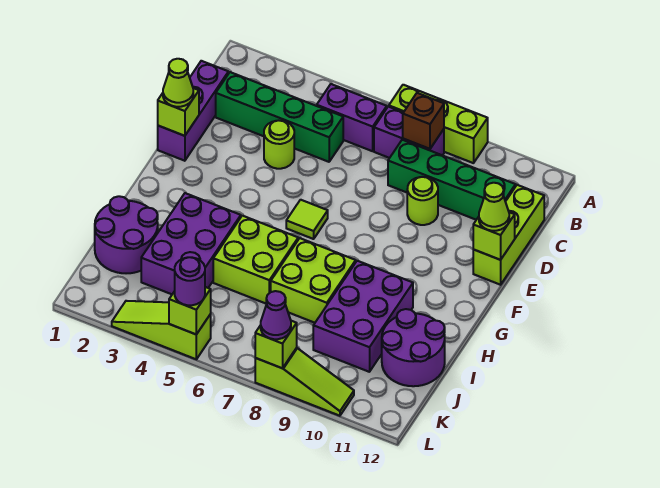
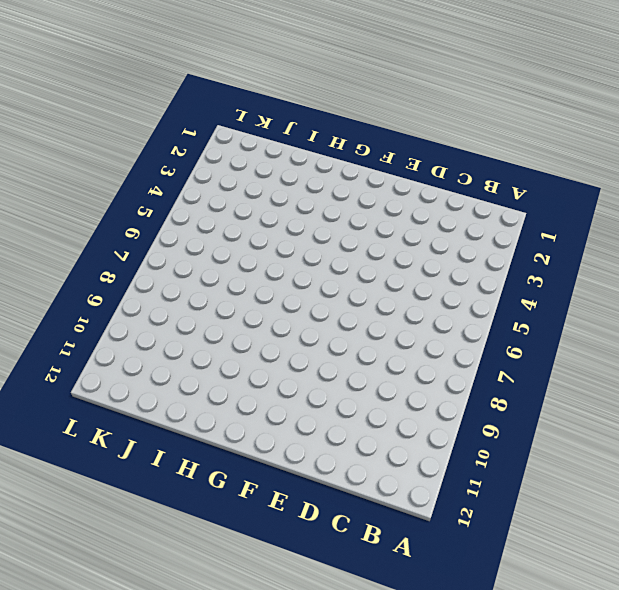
none -> lime 1x3 brick [389,85,488,163]
none -> purple 1x2 brick [317,84,387,151]
none -> purple 1x2 brick [374,107,444,158]

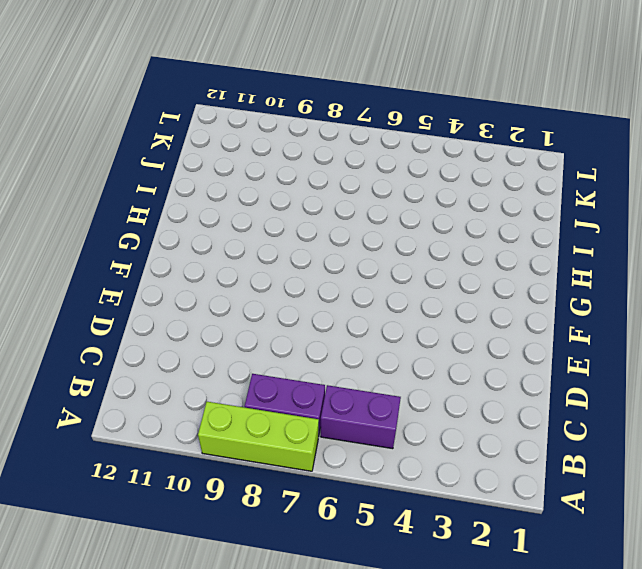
none -> purple 1x3 brick [158,61,228,161]
none -> green 1x4 brick [216,72,343,162]
none -> green 1x4 brick [388,140,516,220]

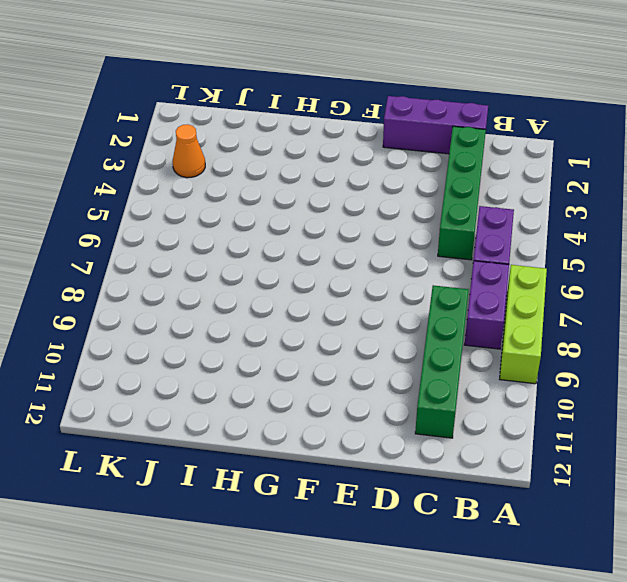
orange 1x1 cone [173,124,205,178] -> none
none -> lime 1x3 brick [473,185,544,285]
none -> lime 1x1 round brick [264,120,294,169]
none -> lime 1x1 round brick [407,177,438,225]

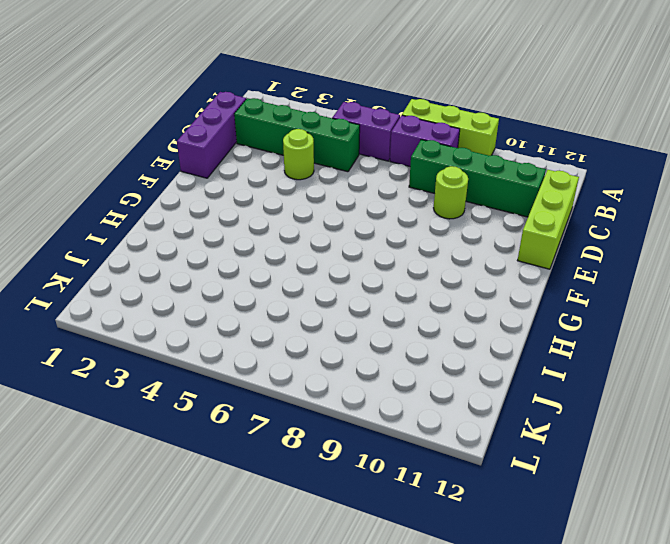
none -> lime 1x1 tile [286,200,328,239]
none -> purple 2x3 brick [141,193,241,294]
none -> lime 2x2 brick [213,216,298,303]

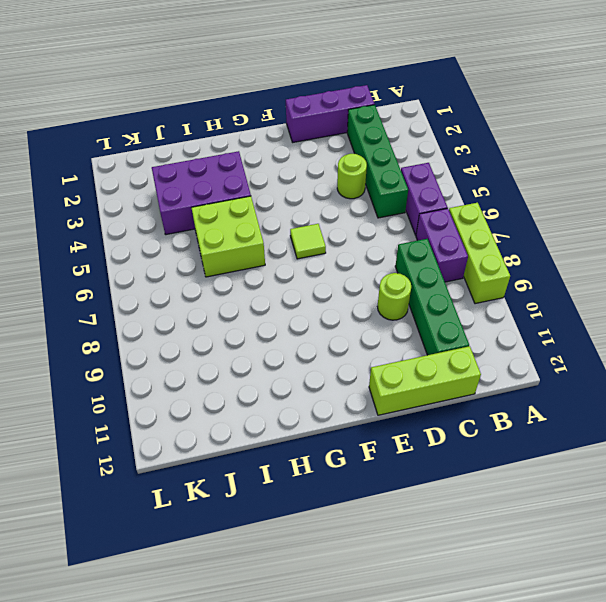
none -> lime 2x2 brick [271,238,356,323]
none -> purple 2x3 brick [313,261,413,372]
none -> purple 2x2 round brick [95,196,158,273]

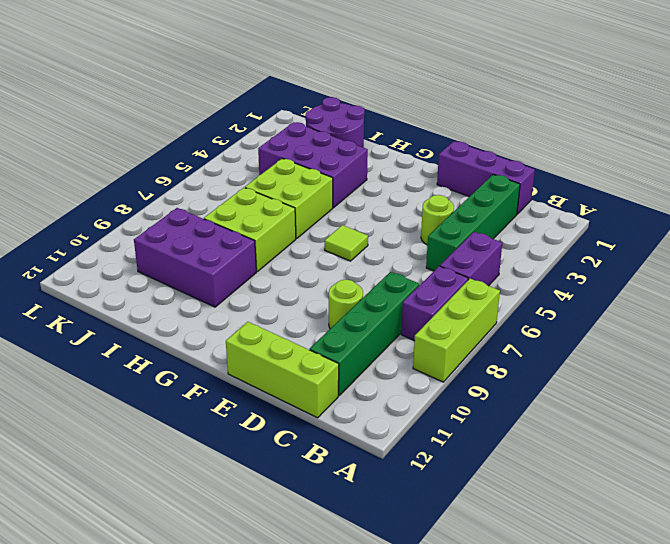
none -> purple 2x2 round brick [382,309,445,386]
none -> lime 1x3 slope [112,301,211,359]
none -> lime 1x3 slope [255,348,354,416]

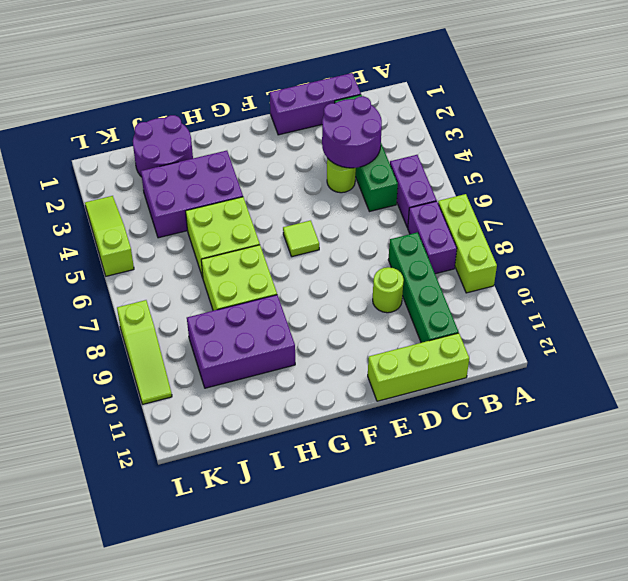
purple 2x2 round brick [322,96,382,168] -> purple 2x2 round brick moved to [382,309,445,386]
none -> brown 1x1 brick [403,93,444,149]
none -> lime 1x1 brick [158,88,199,136]
none -> lime 1x1 brick [473,212,515,260]

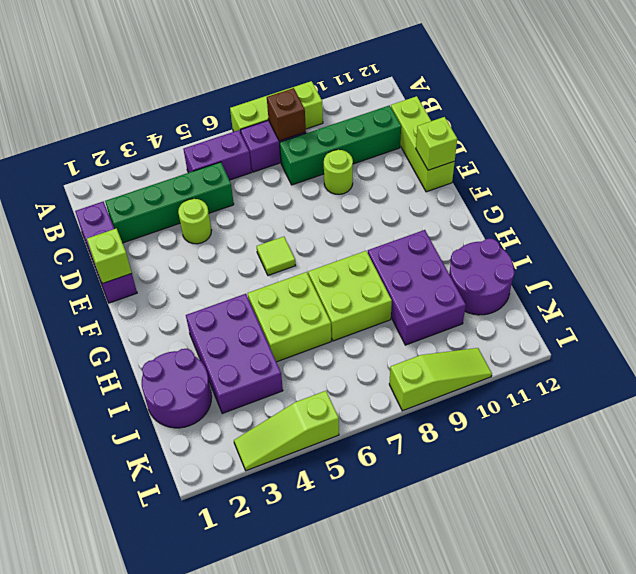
none -> lime 1x1 brick [169,287,211,334]
none -> lime 1x1 brick [255,321,297,368]
none -> lime 1x1 cone [163,59,193,107]

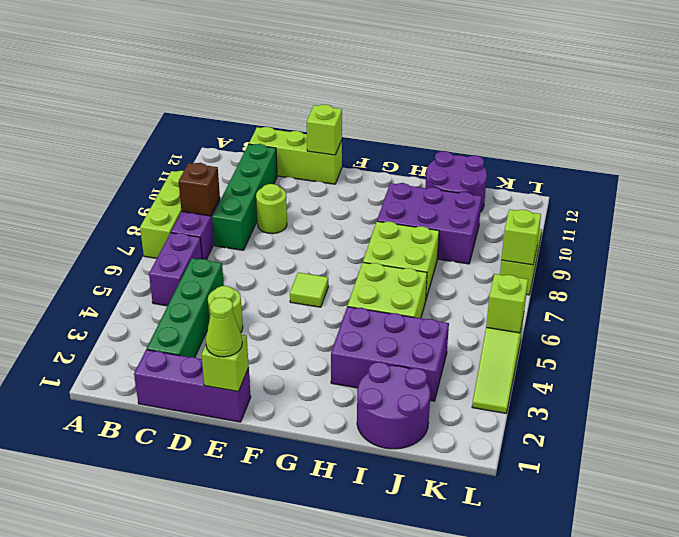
none -> lime 1x1 cone [479,183,509,231]
none -> purple 1x1 round brick [175,257,205,305]
none -> purple 1x1 cone [261,291,291,339]

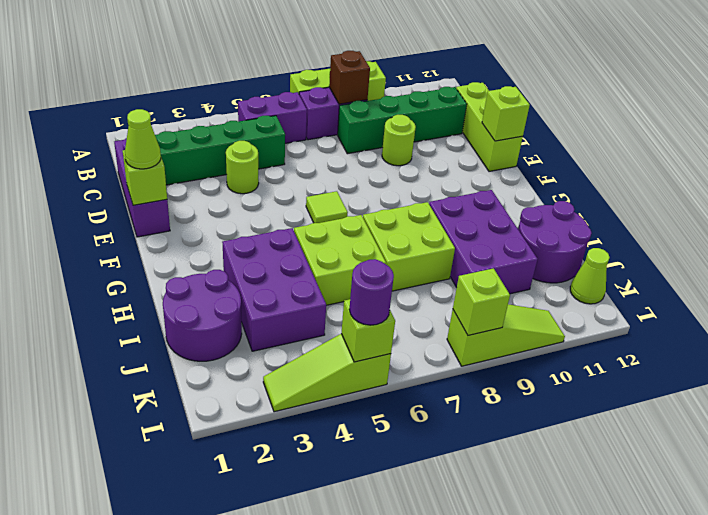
lime 1x1 cone [570,248,610,304] -> lime 1x1 cone moved to [479,183,509,231]
none -> purple 1x1 cone [261,291,291,339]

